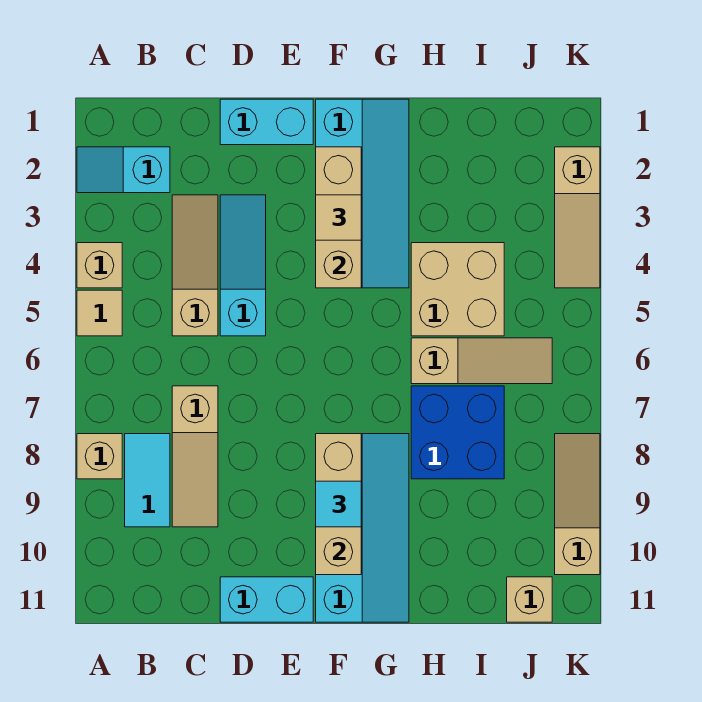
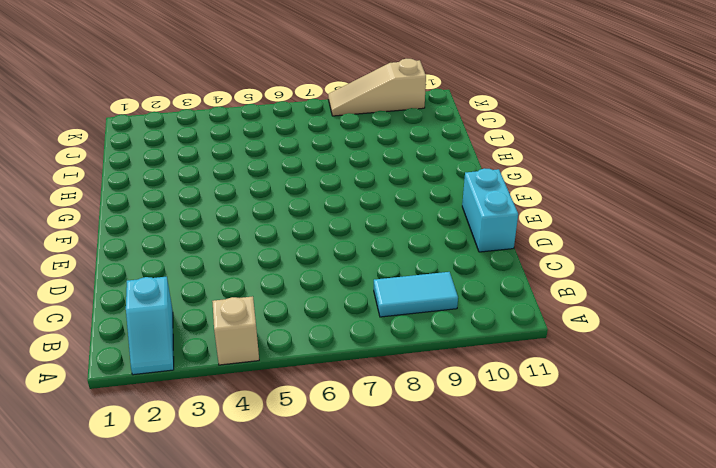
none -> tan 1x1 tile [77,290,122,336]
none -> tan 1x1 brick [77,434,122,479]
none -> tan 1x3 slope [172,195,218,336]

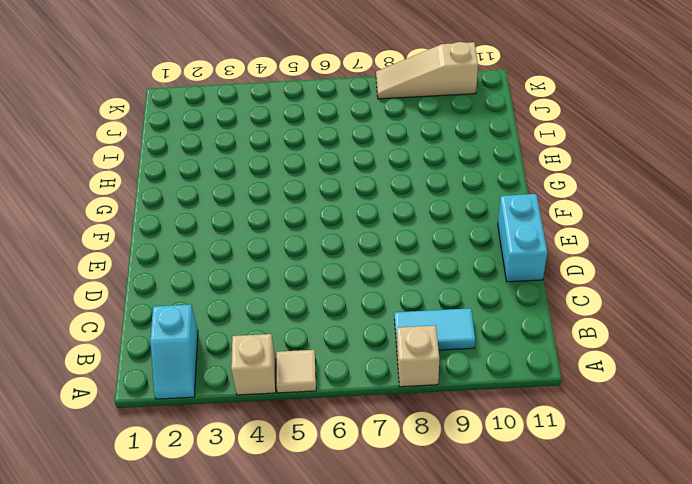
none -> tan 1x3 slope [172,195,218,336]
none -> tan 1x3 slope [172,386,218,527]
none -> cyan 1x2 brick [220,99,313,145]

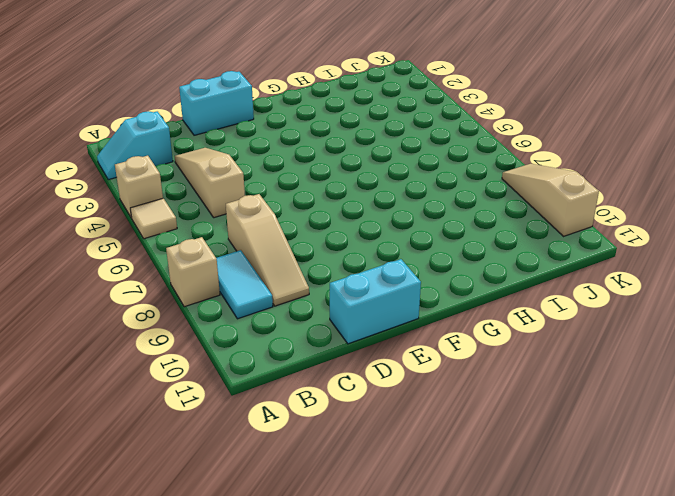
none -> cyan 1x3 slope [220,195,266,336]
none -> cyan 2x4 slope [316,99,409,288]
none -> cyan 2x4 slope [316,434,409,622]

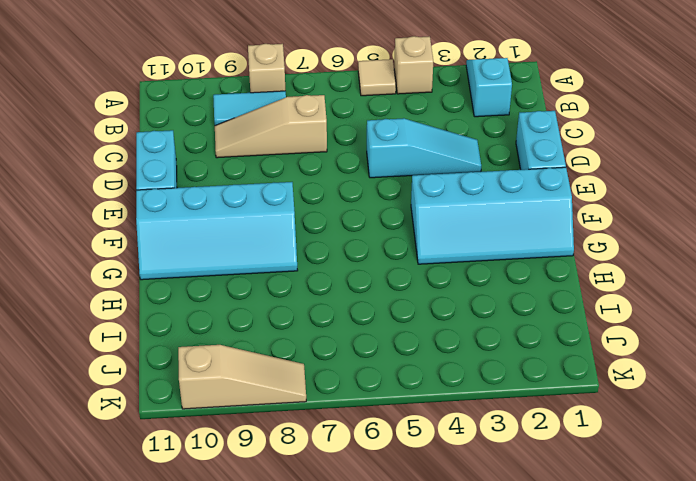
none -> tan 1x3 slope [172,195,218,336]
none -> tan 2x2 brick [411,243,504,336]
none -> tan 1x3 slope [411,338,552,384]

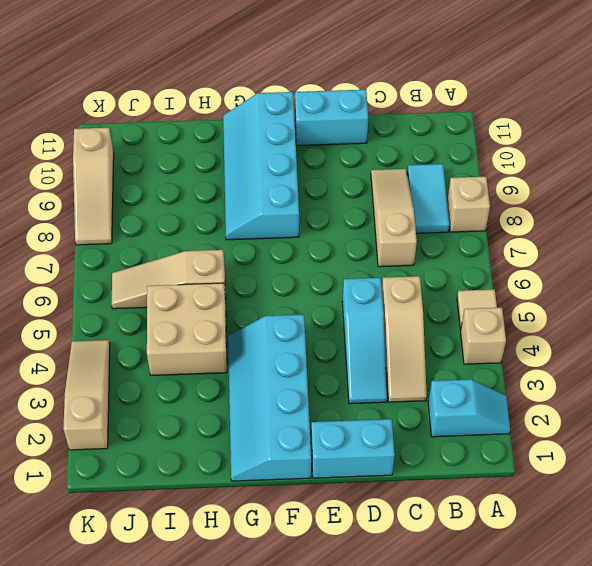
none -> blue 2x2 brick [411,386,504,479]
none -> tan 1x1 brick [507,577,552,622]
none -> tan 1x3 brick [316,147,361,288]

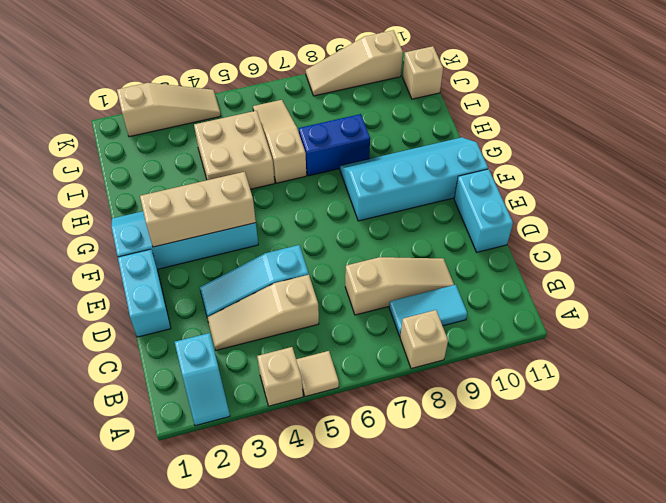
blue 1x2 brick [299,114,370,176] -> blue 2x2 brick [411,386,504,479]
none -> tan 1x3 brick [316,434,361,575]
none -> tan 1x1 tile [316,195,361,240]
none -> cyan 1x1 tile [316,481,361,527]

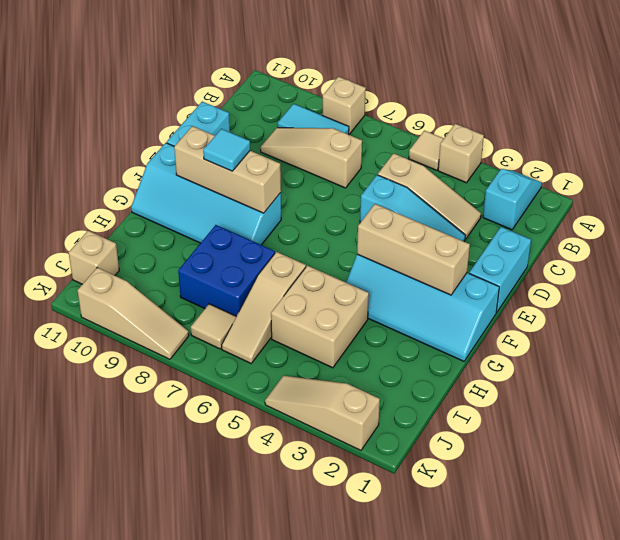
tan 1x1 tile [191,304,236,349] -> tan 1x1 tile moved to [316,195,361,240]

